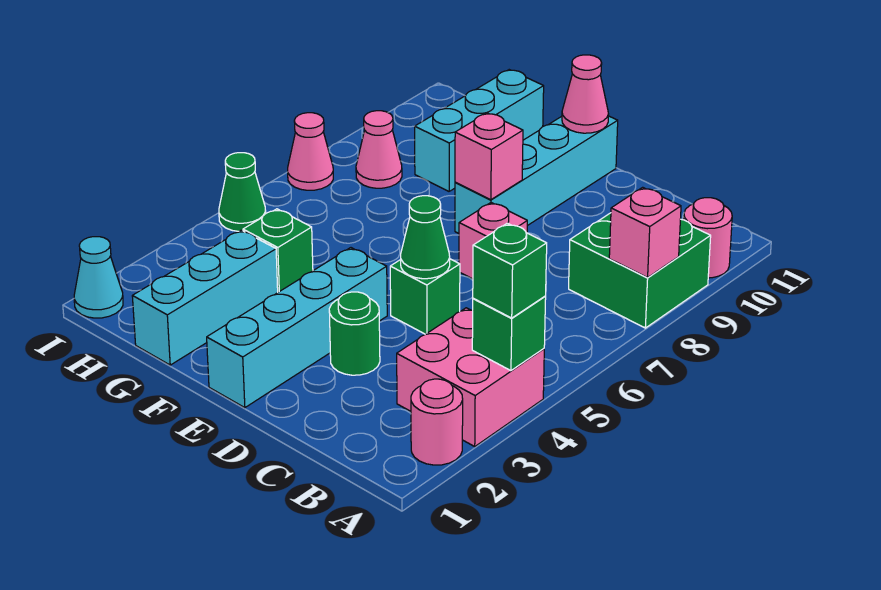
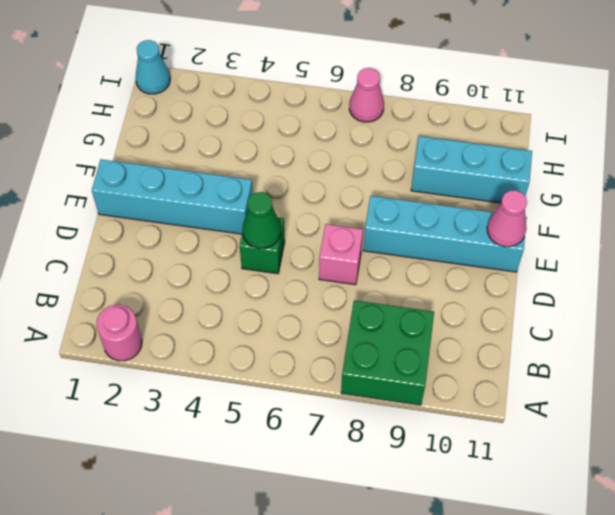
none -> pink 2x2 brick [397,308,544,446]
none -> pink 1x1 round brick [684,198,732,278]
none -> green 1x1 round brick [329,292,380,375]

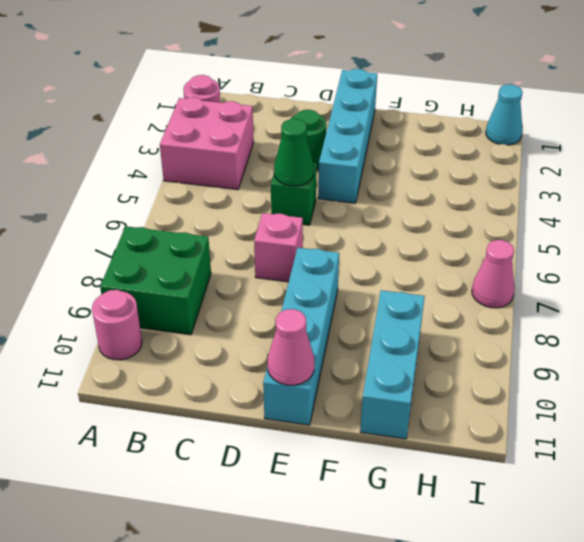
none -> cyan 1x3 brick [132,230,278,365]
none -> green 1x1 brick [243,209,313,292]
none -> pink 1x1 cone [356,111,402,188]

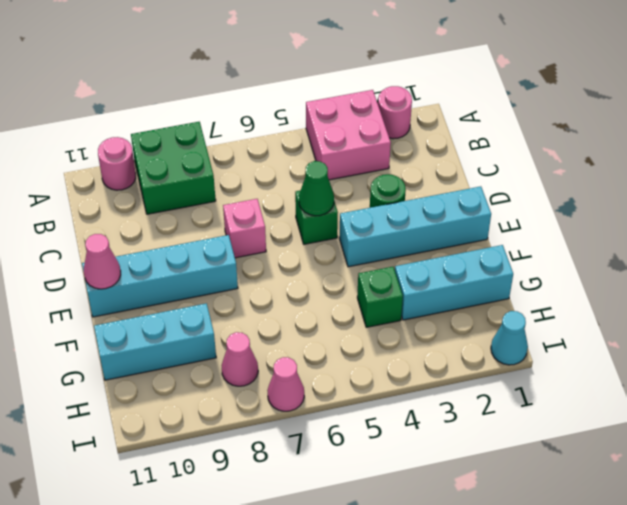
none -> green 1x1 cone [219,153,266,231]
none -> green 1x1 brick [472,296,546,371]
none -> pink 1x1 brick [609,187,681,278]

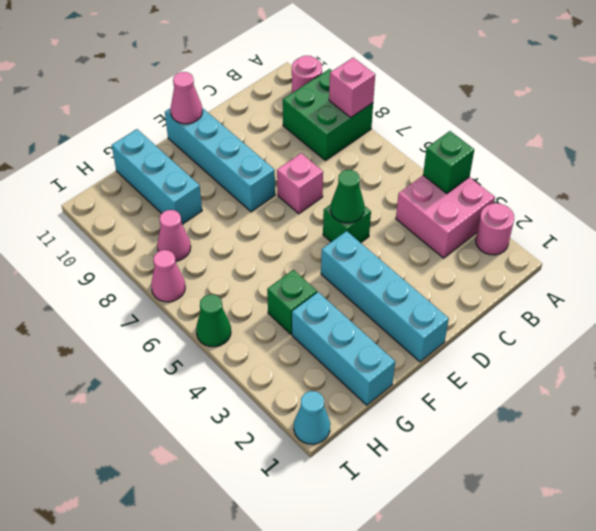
none -> green 1x1 round brick [329,292,380,375]
none -> pink 1x1 brick [455,113,523,200]
none -> green 1x1 brick [473,223,547,318]

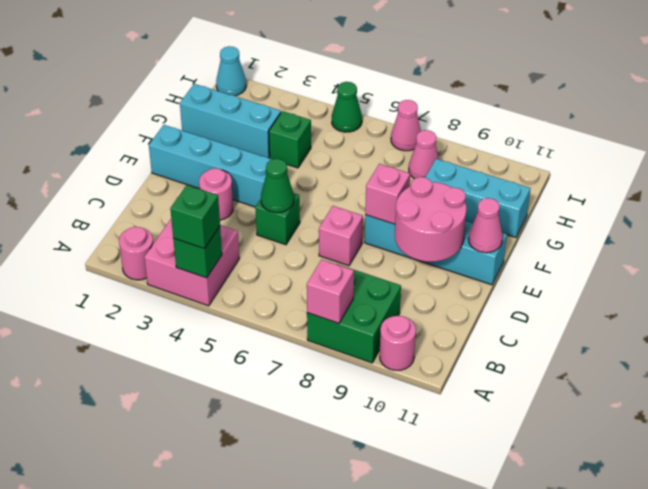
pink 1x1 round brick [199,168,233,220] -> green 1x1 round brick [329,292,380,375]
pink 2x2 round brick [395,177,466,262] -> none

